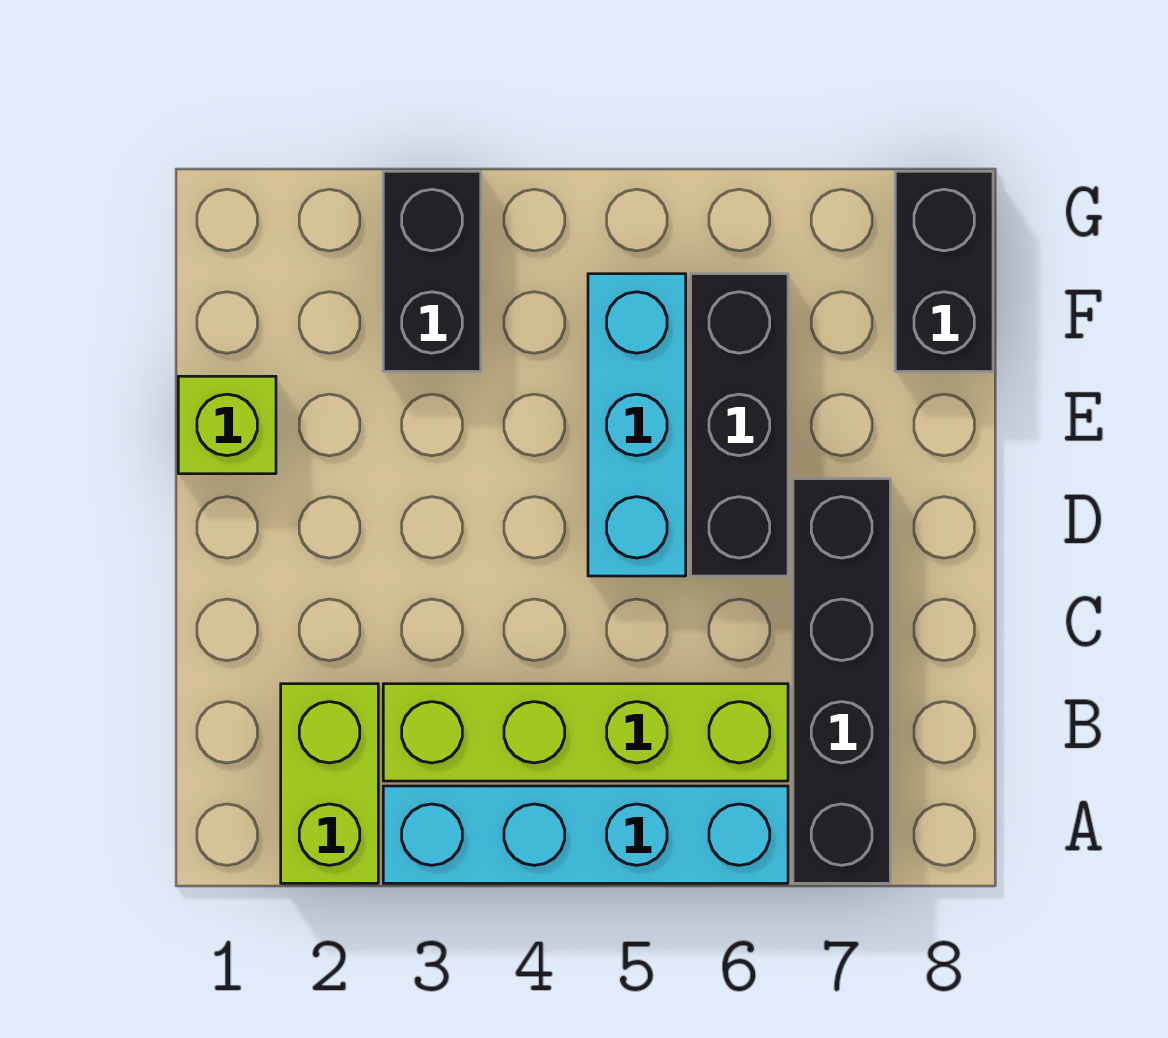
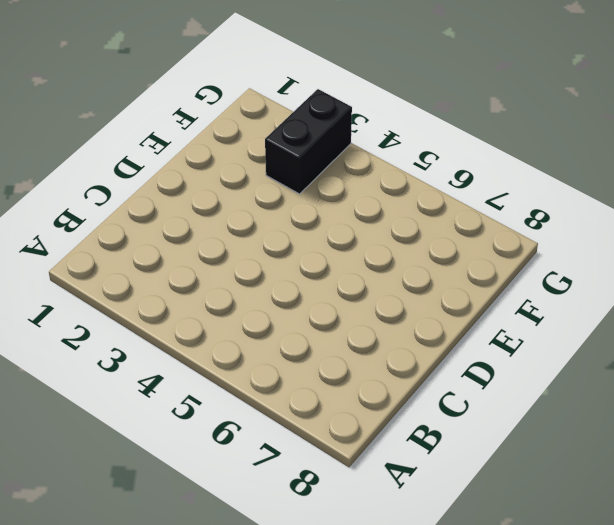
none -> lime 1x2 brick [281,684,378,883]
none -> cyan 1x4 brick [383,786,788,883]

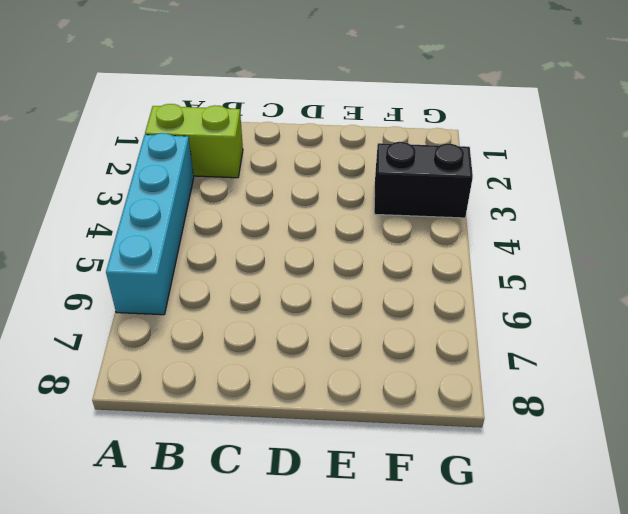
none -> black 1x4 brick [793,479,890,883]
none -> lime 1x4 brick [383,684,788,781]

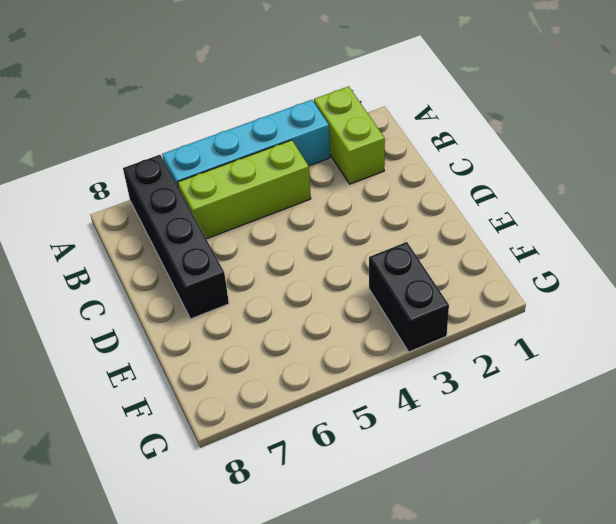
lime 1x3 brick [178,140,311,239] -> lime 1x4 brick [383,684,788,781]
none -> cyan 1x3 brick [588,274,686,576]
none -> black 1x3 brick [691,274,788,576]

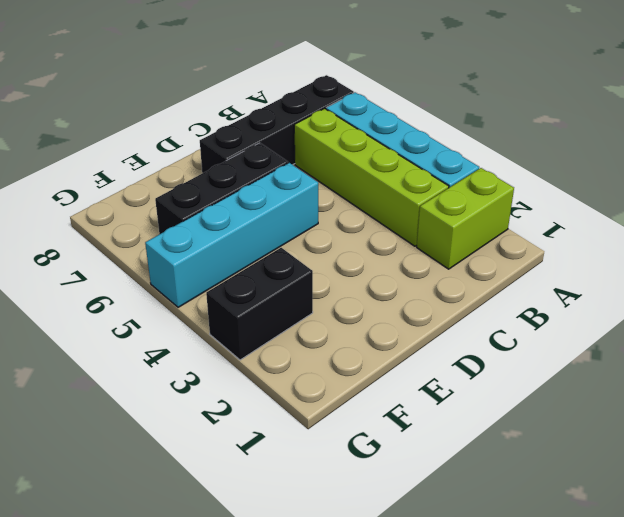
cyan 1x4 brick [145,163,318,307] -> cyan 1x3 brick [588,274,686,576]
none -> lime 1x1 brick [178,376,276,474]
none -> black 1x2 brick [895,171,993,371]

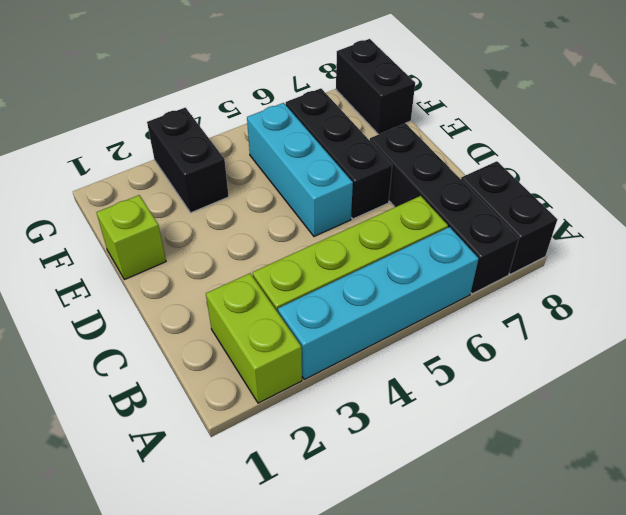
black 1x2 brick [461,161,557,274] -> none

